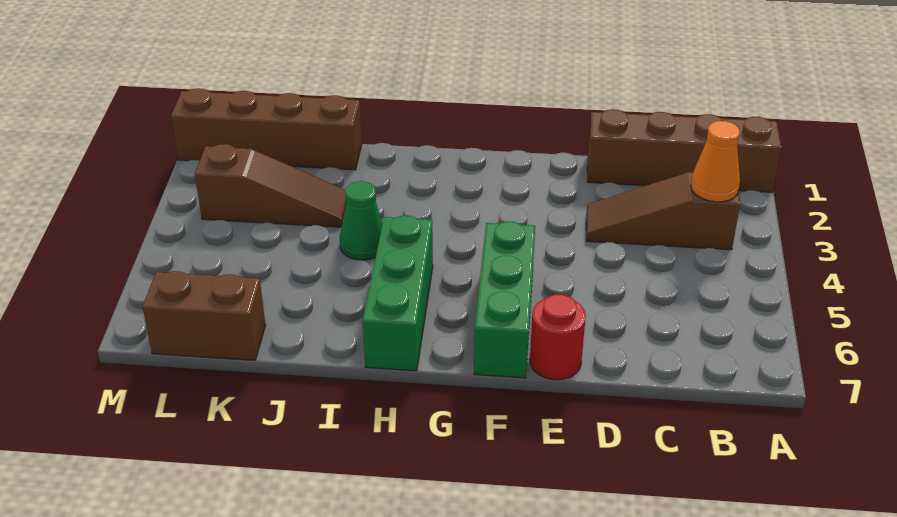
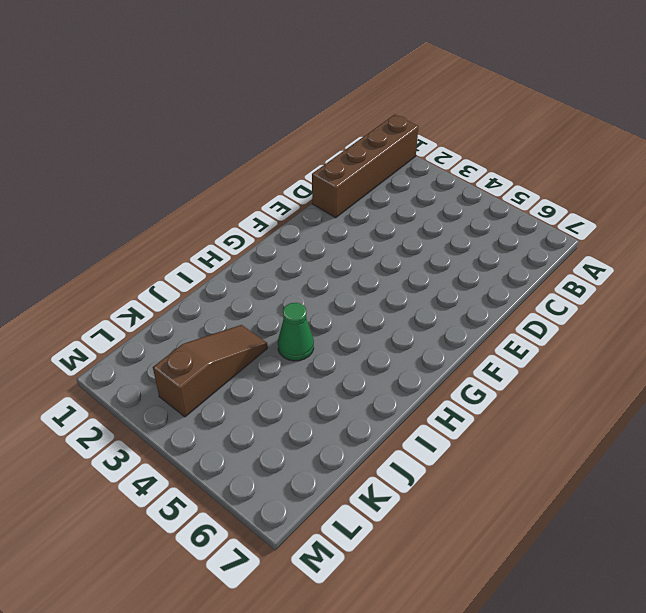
none -> brown 1x3 slope [586,172,740,250]
none -> red 1x1 round brick [530,294,586,380]

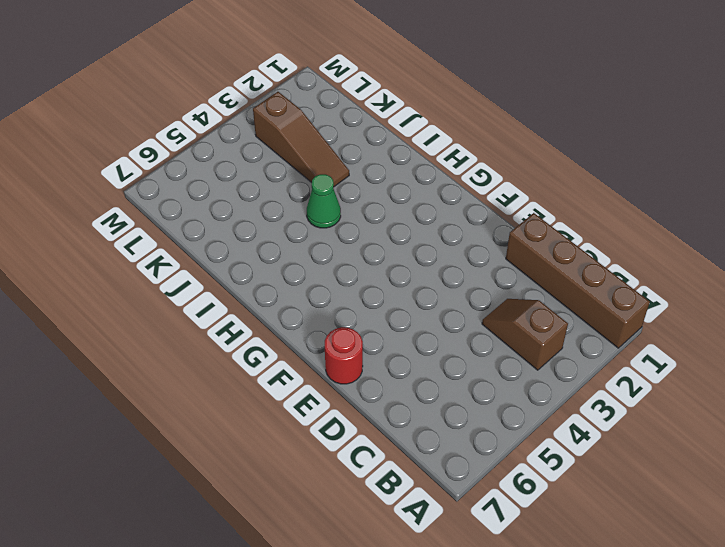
brown 1x2 slope [482,299,568,370] -> brown 1x3 slope [586,172,740,250]
none -> green 1x3 brick [474,221,535,378]
none -> green 1x3 brick [363,215,433,371]

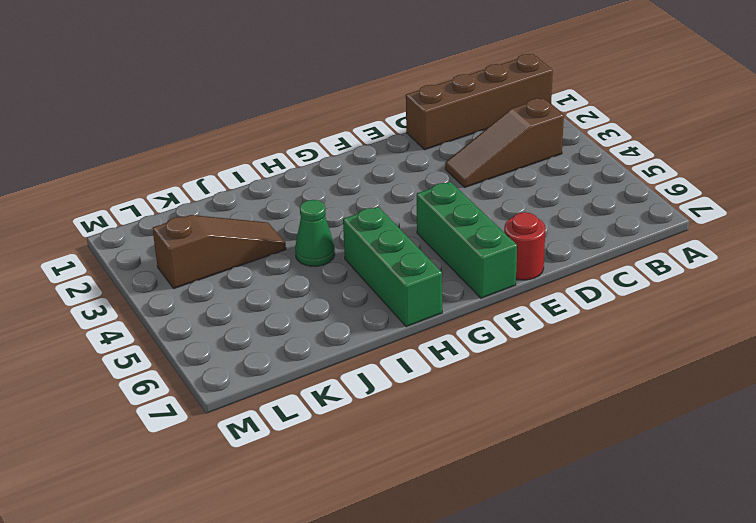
none -> brown 1x4 brick [171,88,362,170]
none -> brown 1x2 brick [143,271,265,360]

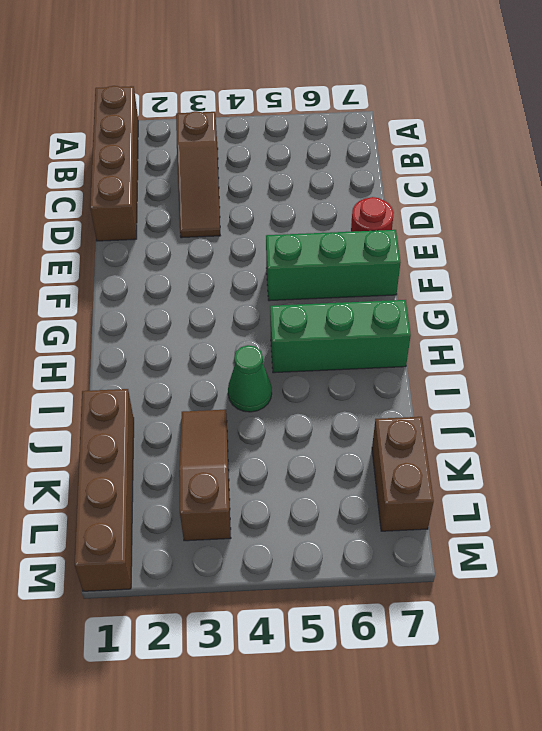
none -> orange 1x1 cone [691,121,740,202]

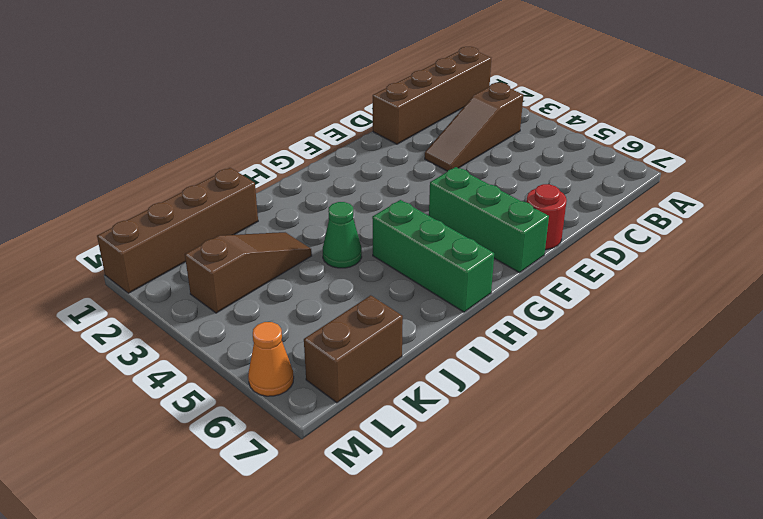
orange 1x1 cone [248,322,294,396] -> orange 1x1 cone moved to [691,121,740,202]

